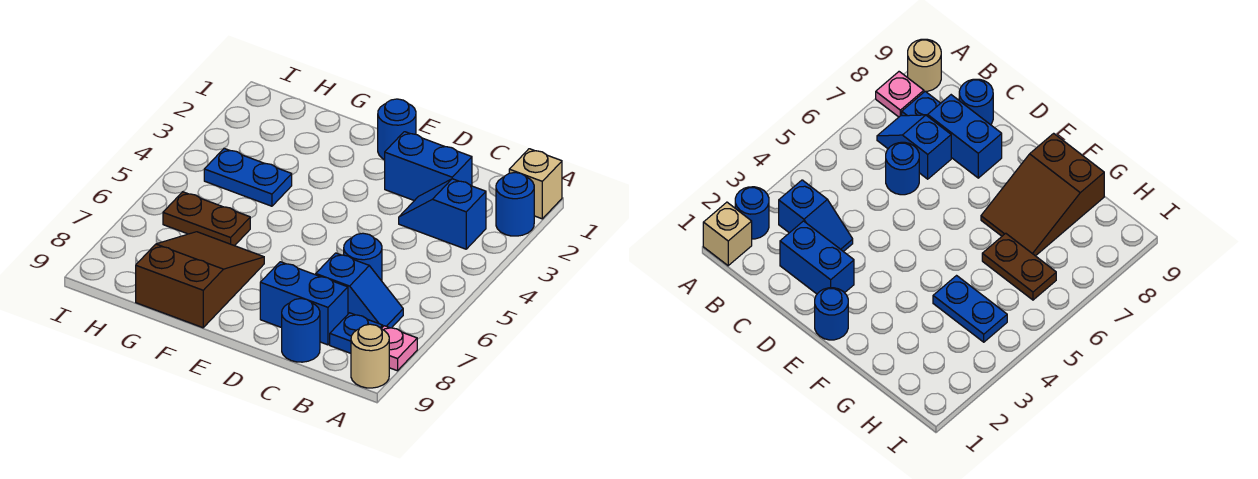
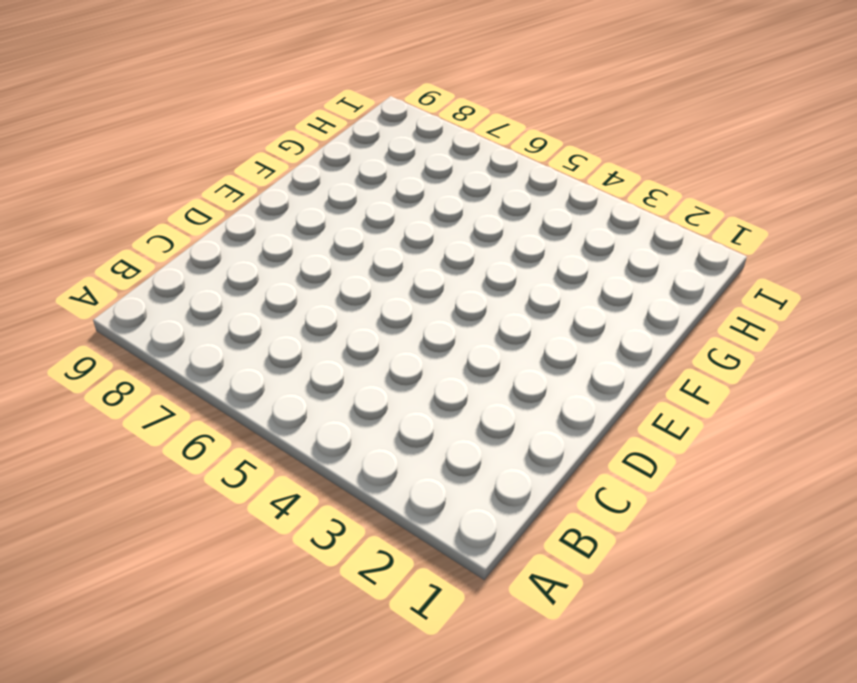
none -> tan 1x1 brick [509,149,562,219]
none -> blue 1x1 round brick [496,172,534,236]
none -> pink 1x1 plate [382,326,417,371]

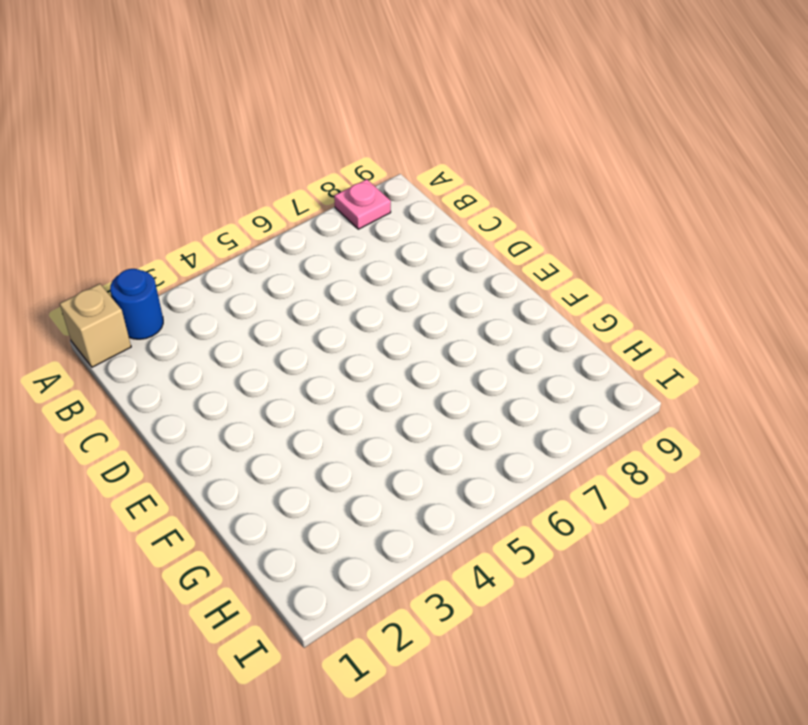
none -> tan 1x1 round brick [351,324,389,388]
none -> blue 1x2 slope [399,179,486,249]
none -> blue 1x2 slope [316,253,403,328]

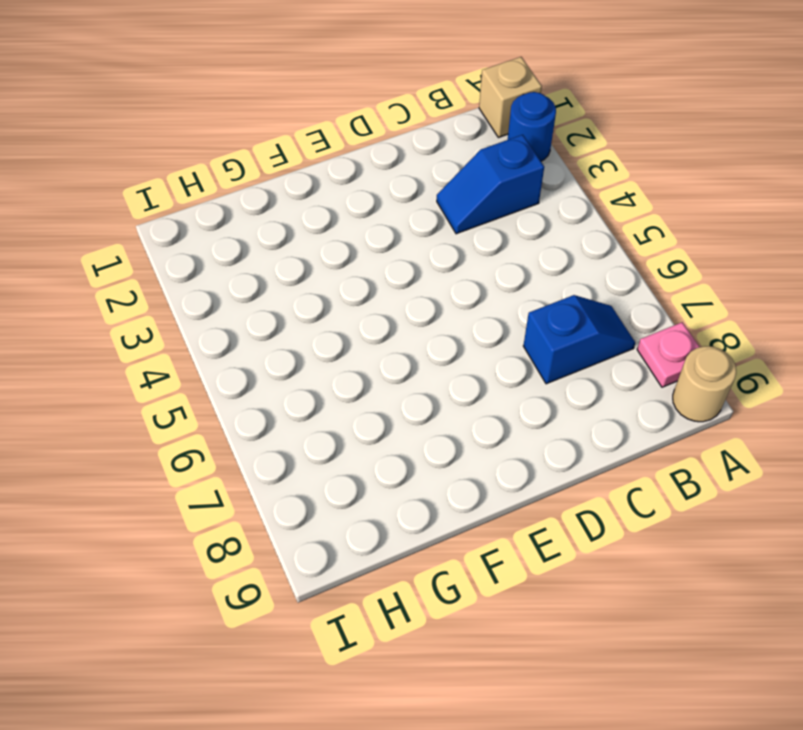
none -> blue 1x1 plate [330,313,383,353]
none -> blue 1x2 brick [385,132,472,201]
none -> blue 1x1 round brick [344,233,382,281]

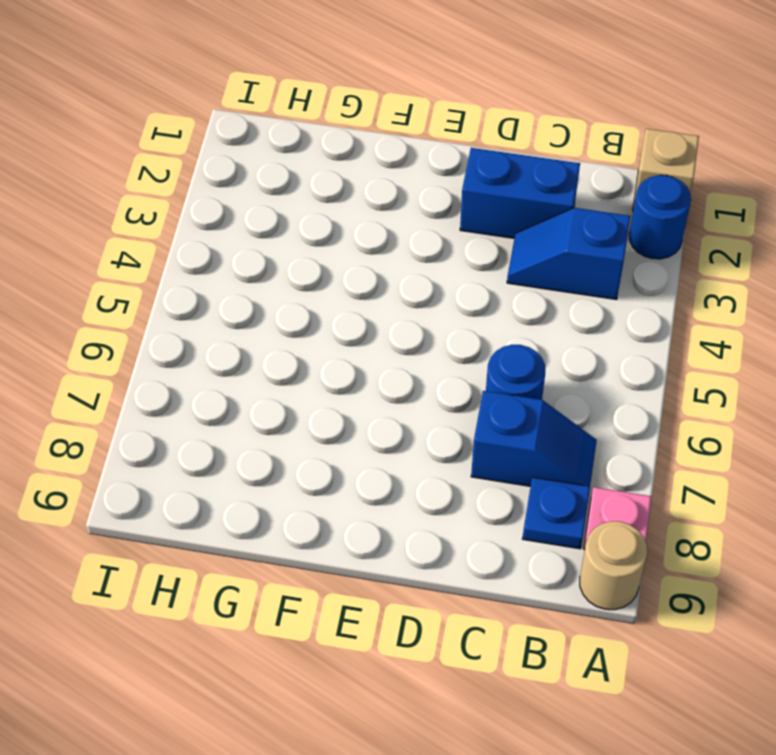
none -> blue 1x2 brick [260,262,348,345]
none -> blue 1x1 round brick [282,299,320,362]
none -> blue 1x1 round brick [378,99,416,160]

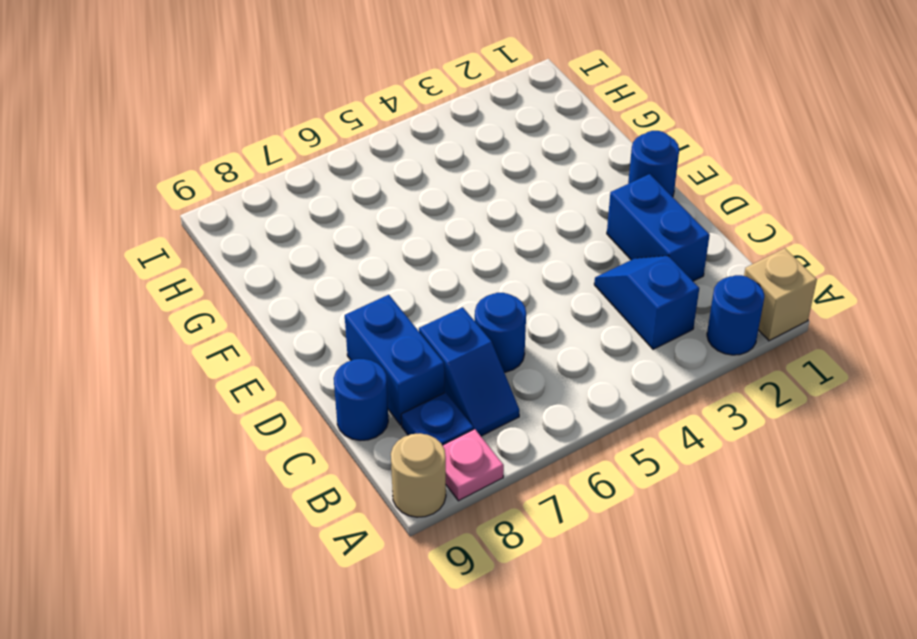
none -> brown 2x3 slope [136,232,264,328]
none -> blue 1x2 plate [204,148,292,206]
none -> brown 1x2 plate [163,192,250,246]

